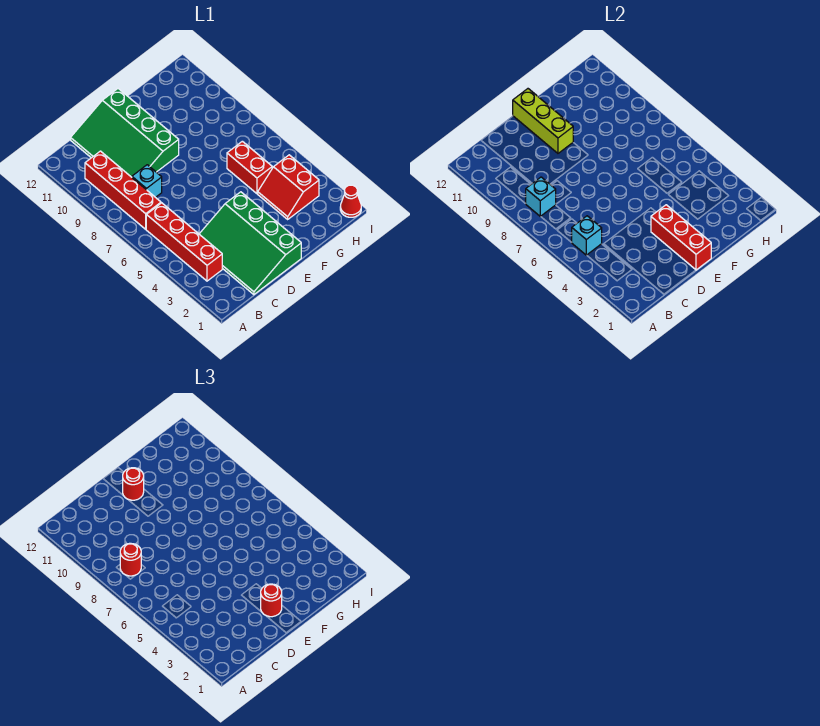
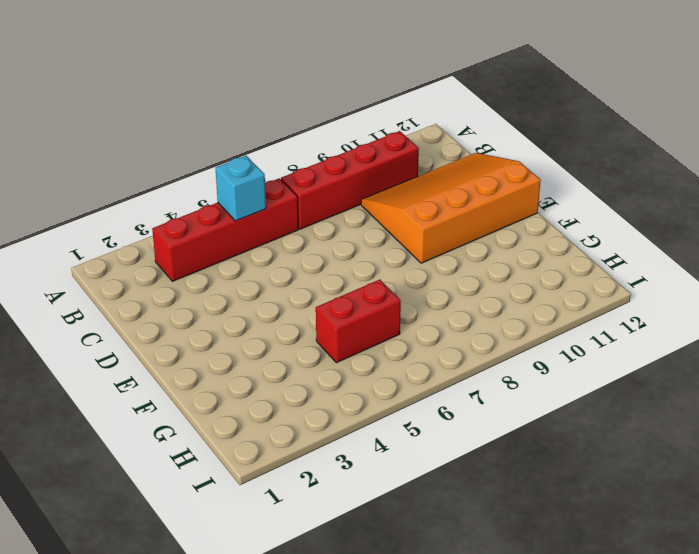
orange 3x4 slope [361,153,541,263] -> green 3x4 slope [71,89,179,177]
none -> green 3x4 slope [199,192,301,295]
none -> cyan 1x1 brick [132,165,162,197]
none -> red 2x2 slope [258,155,319,219]

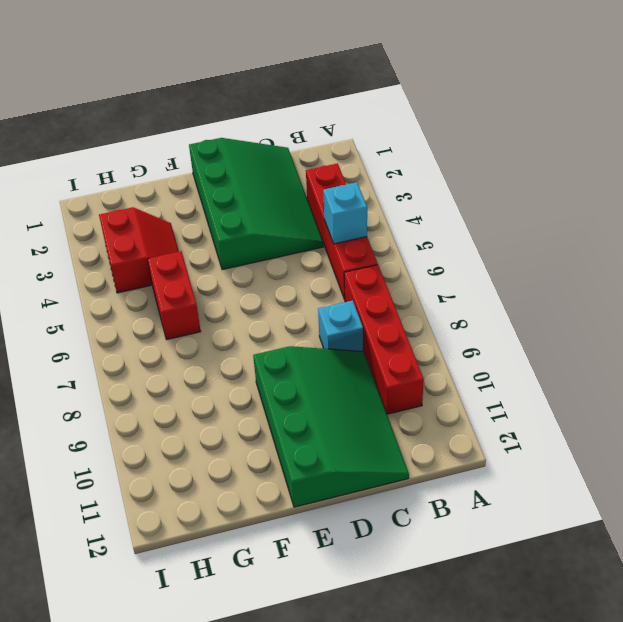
none -> red 1x1 cone [340,185,361,217]
none -> cyan 1x1 brick [526,177,556,217]
none -> red 1x3 brick [651,205,711,270]

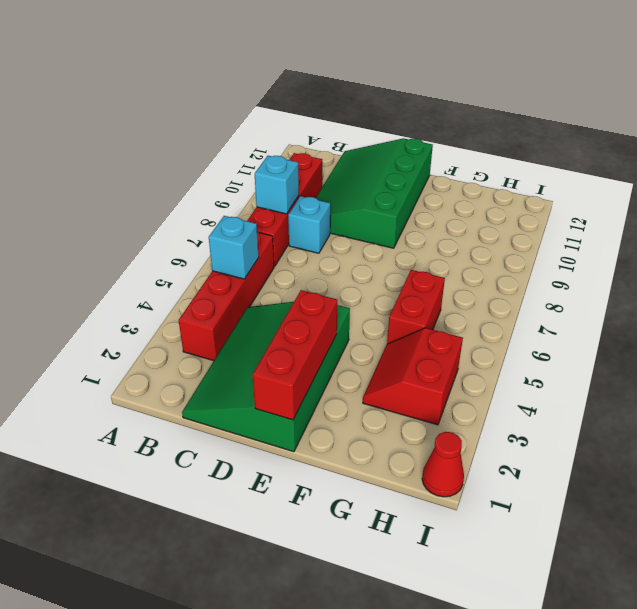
none -> lime 1x3 brick [513,89,573,153]
none -> red 1x1 round brick [120,543,141,576]
none -> red 1x1 round brick [261,584,282,617]

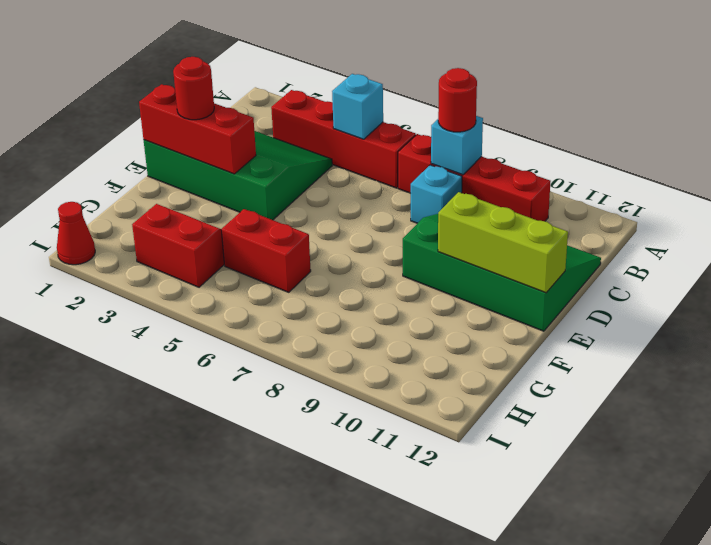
none -> red 1x1 round brick [123,468,144,500]

